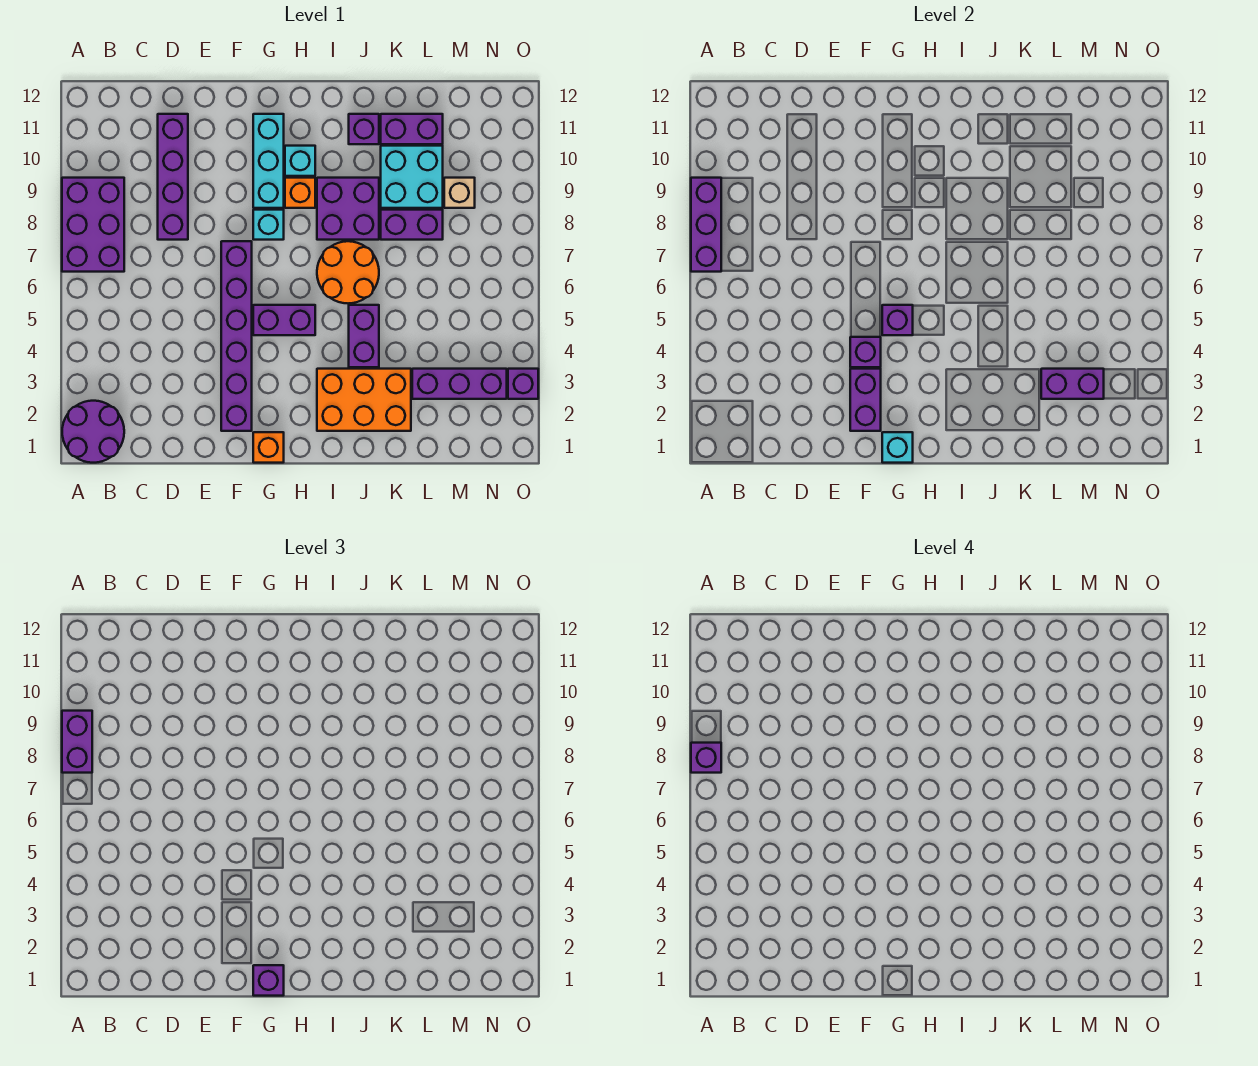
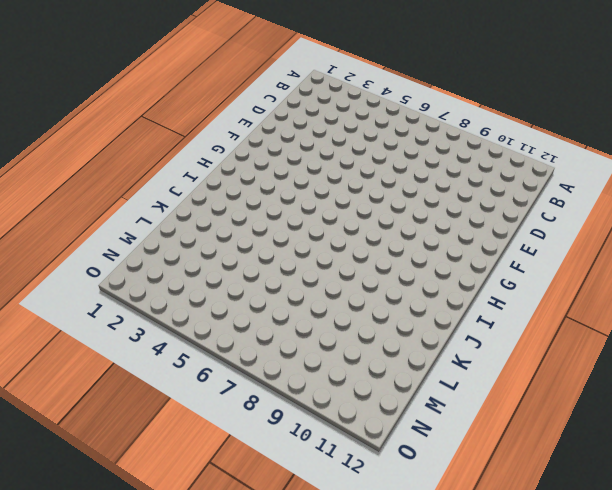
none -> purple 2x2 round brick [62,401,124,463]
none -> purple 2x3 brick [62,178,124,272]
none -> purple 1x4 brick [158,114,188,240]
none -> purple 1x6 brick [221,241,252,431]

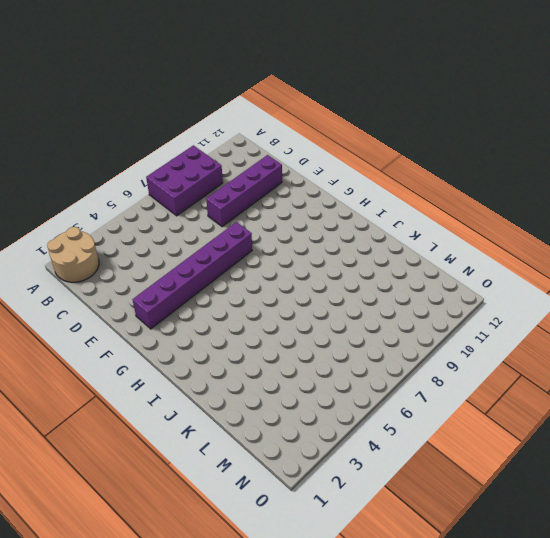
tan 2x2 round brick [47,227,99,282] -> purple 2x2 round brick [62,401,124,463]
none -> orange 1x1 brick [253,432,284,463]
none -> purple 1x2 brick [253,305,315,335]
none -> cyan 1x1 brick [253,210,284,240]
none -> cyan 1x3 brick [253,114,284,208]

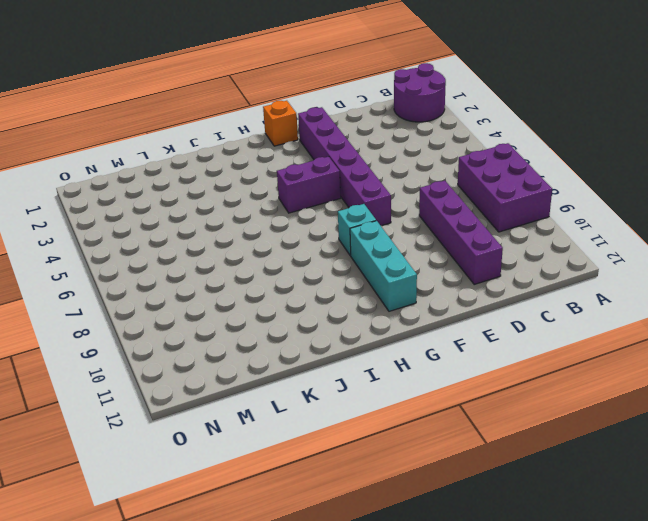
none -> orange 1x1 brick [285,178,315,208]
none -> cyan 1x1 brick [285,146,315,176]
none -> orange 2x3 brick [317,369,411,431]
none -> orange 2x2 round brick [317,241,379,303]

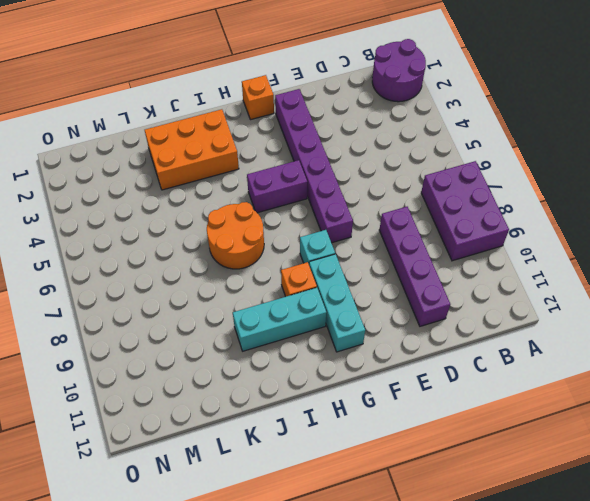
cyan 1x3 brick [233,288,327,351] -> cyan 1x1 brick [285,146,315,176]
none -> purple 2x2 brick [317,178,379,240]
none -> purple 1x2 brick [349,305,379,367]
none -> purple 1x1 brick [349,114,379,144]
none -> purple 1x2 brick [381,210,443,240]

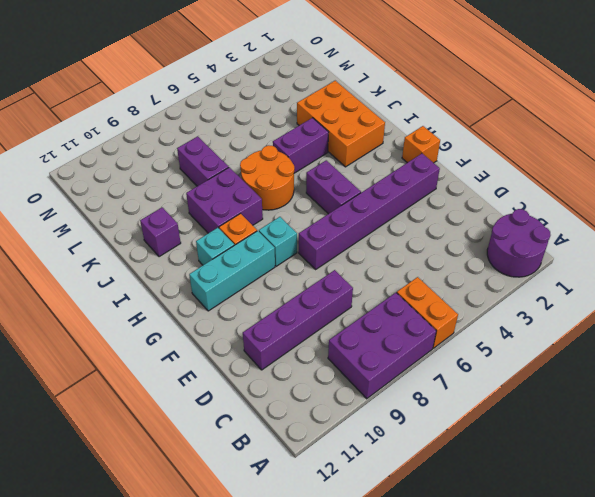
orange 1x2 brick [397,277,458,348] -> none
none -> cyan 2x2 brick [381,146,443,208]
none -> purple 1x2 brick [381,114,443,144]
none -> purple 1x3 brick [412,369,507,399]
none -> tan 1x1 brick [444,178,475,208]

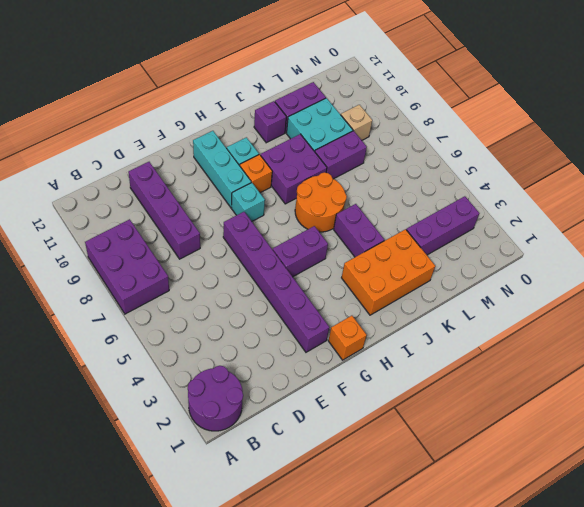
none -> purple 1x1 brick [508,369,538,399]
none -> purple 1x3 brick [691,178,721,272]
none -> purple 1x2 brick [850,369,881,431]
none -> purple 1x1 brick [850,337,881,367]

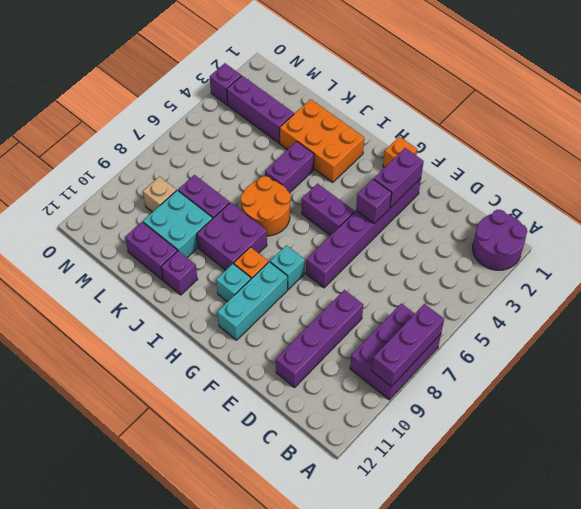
none -> cyan 1x1 brick [882,432,913,463]
none -> purple 1x1 brick [882,305,913,335]
none -> purple 1x2 brick [1041,369,1104,399]
none -> purple 1x2 brick [62,711,92,773]

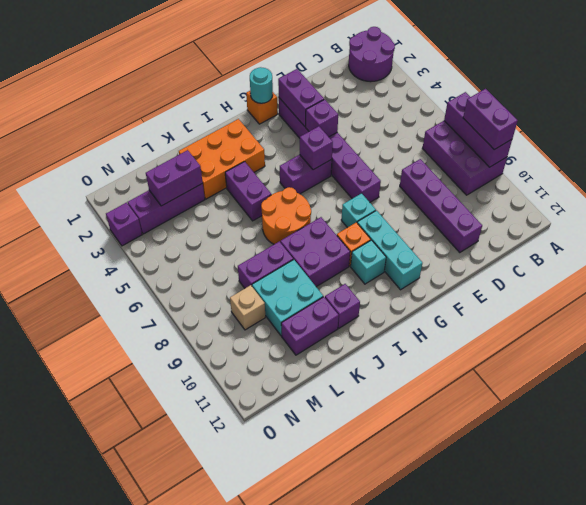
cyan 1x1 round brick [250,67,273,103] -> cyan 1x1 brick [882,432,913,463]
none -> purple 1x1 brick [253,965,284,996]
none -> purple 1x1 brick [691,743,721,773]

